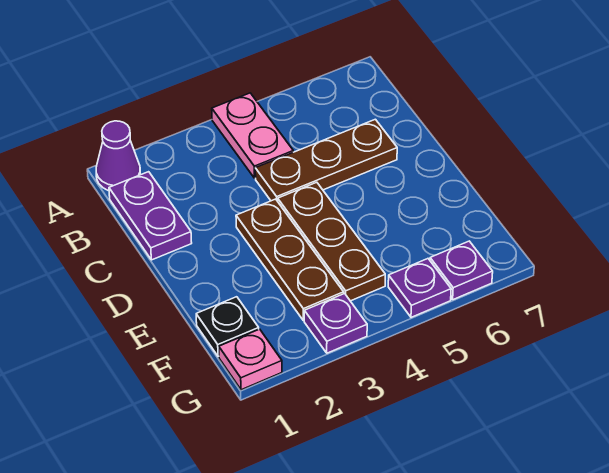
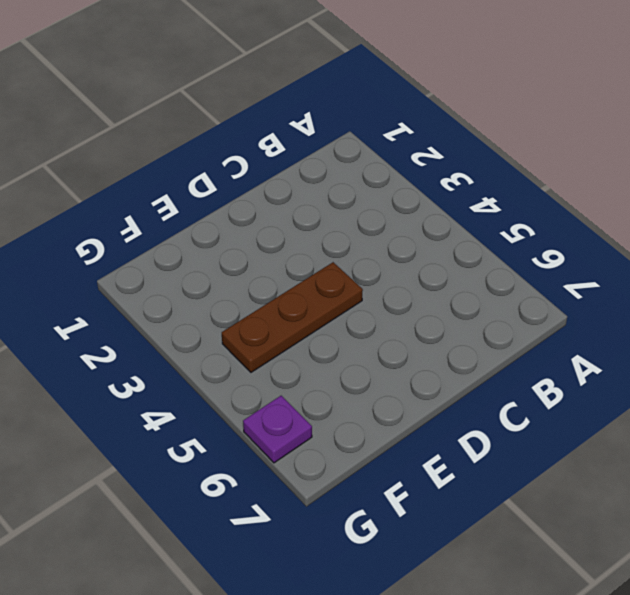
none -> purple 1x1 cone [96,121,140,191]
none -> pink 1x2 plate [212,93,293,178]

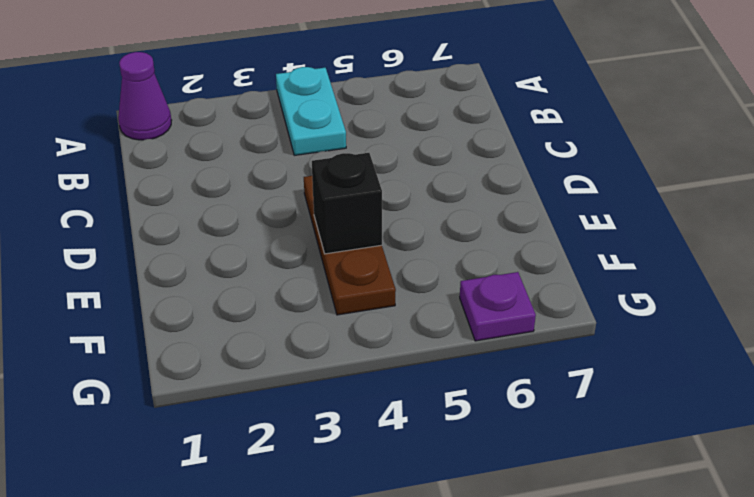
cyan 1x2 plate [276,67,346,155] -> pink 1x2 plate [212,93,293,178]
black 1x1 brick [312,153,382,254] -> none
none -> purple 1x2 plate [109,172,192,260]
none -> brown 1x3 plate [255,119,397,201]

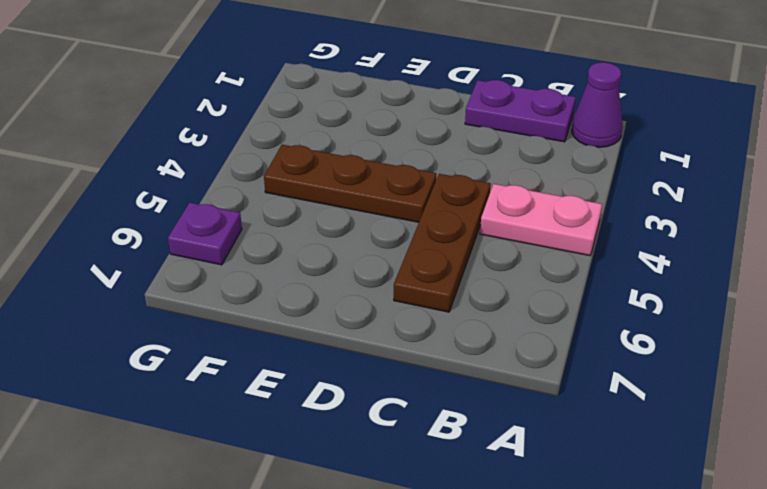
none -> brown 1x3 plate [236,199,344,321]
none -> black 1x1 plate [196,297,259,357]

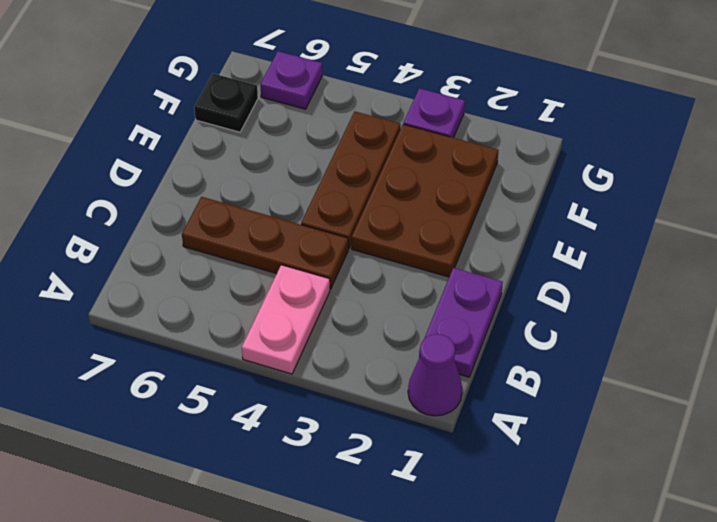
brown 2x3 plate [352,124,499,277] -> brown 1x3 plate [236,199,344,321]
black 1x1 plate [194,74,258,132] -> black 1x1 plate moved to [196,297,259,357]
none -> pink 1x1 plate [219,329,282,390]
none -> purple 1x1 plate [388,259,451,317]

